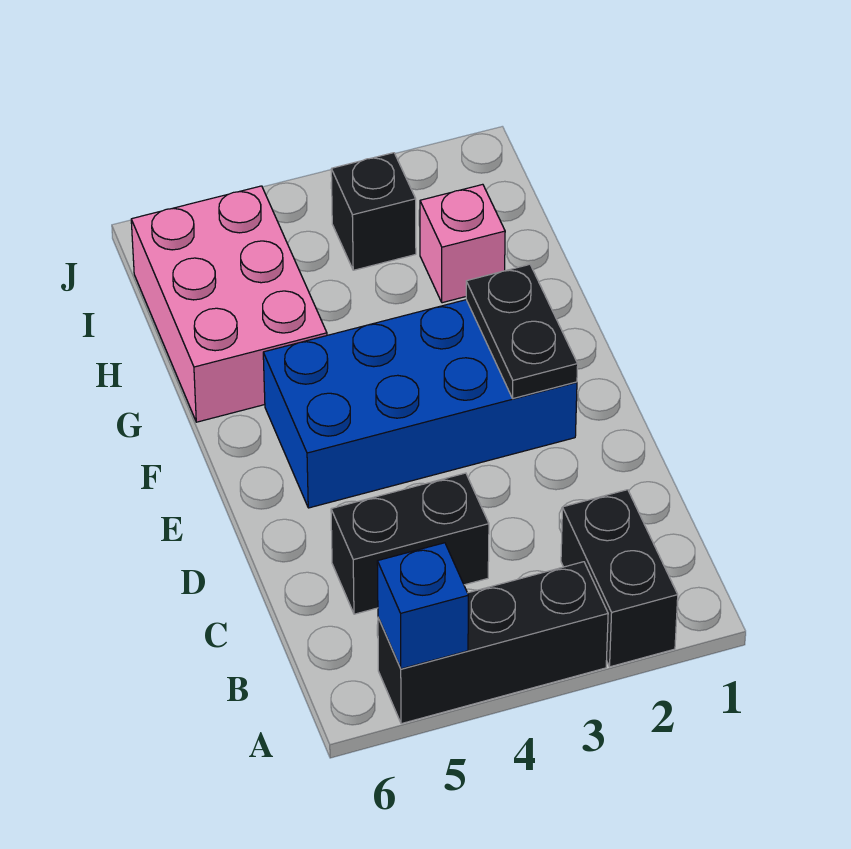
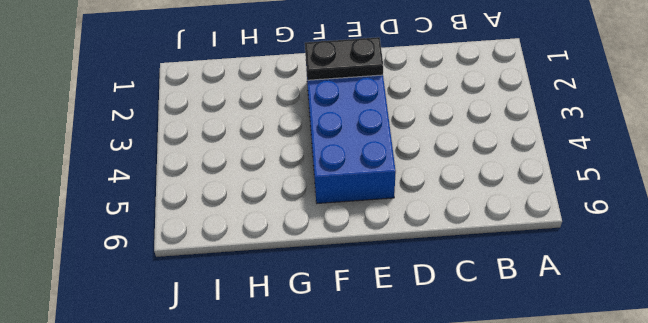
none -> black 1x2 brick [561,490,678,667]
none -> black 1x3 brick [378,562,608,724]

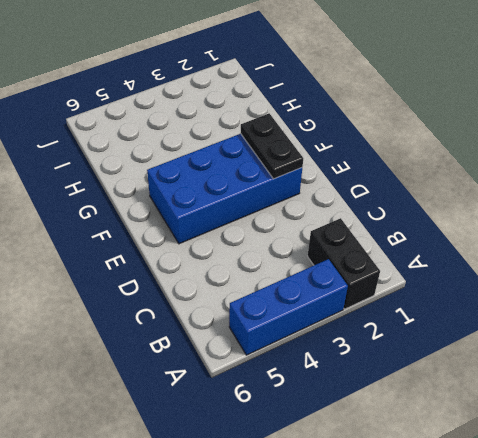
blue 1x3 brick [229,259,348,355] -> black 1x3 brick [378,562,608,724]
none -> black 1x2 brick [331,473,489,614]
none -> pink 2x3 brick [131,186,327,422]

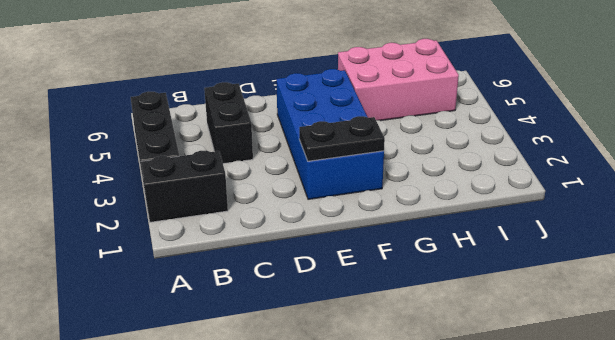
none -> pink 1x1 brick [420,184,505,303]
none -> black 1x1 brick [331,153,416,270]

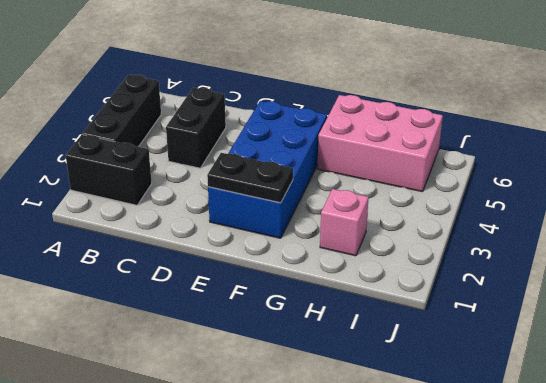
none -> black 1x1 brick [331,153,416,270]
none -> blue 1x1 brick [377,543,468,669]

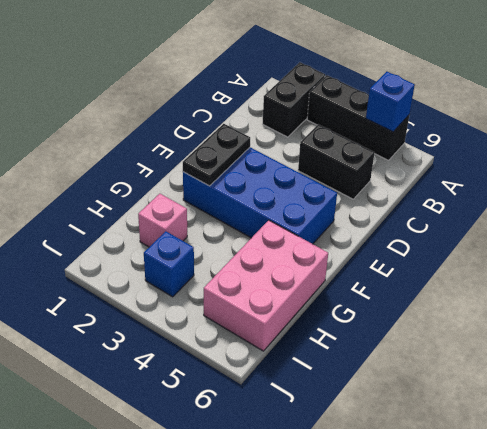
blue 1x1 brick [144,231,194,297] -> black 1x1 brick [331,153,416,270]

